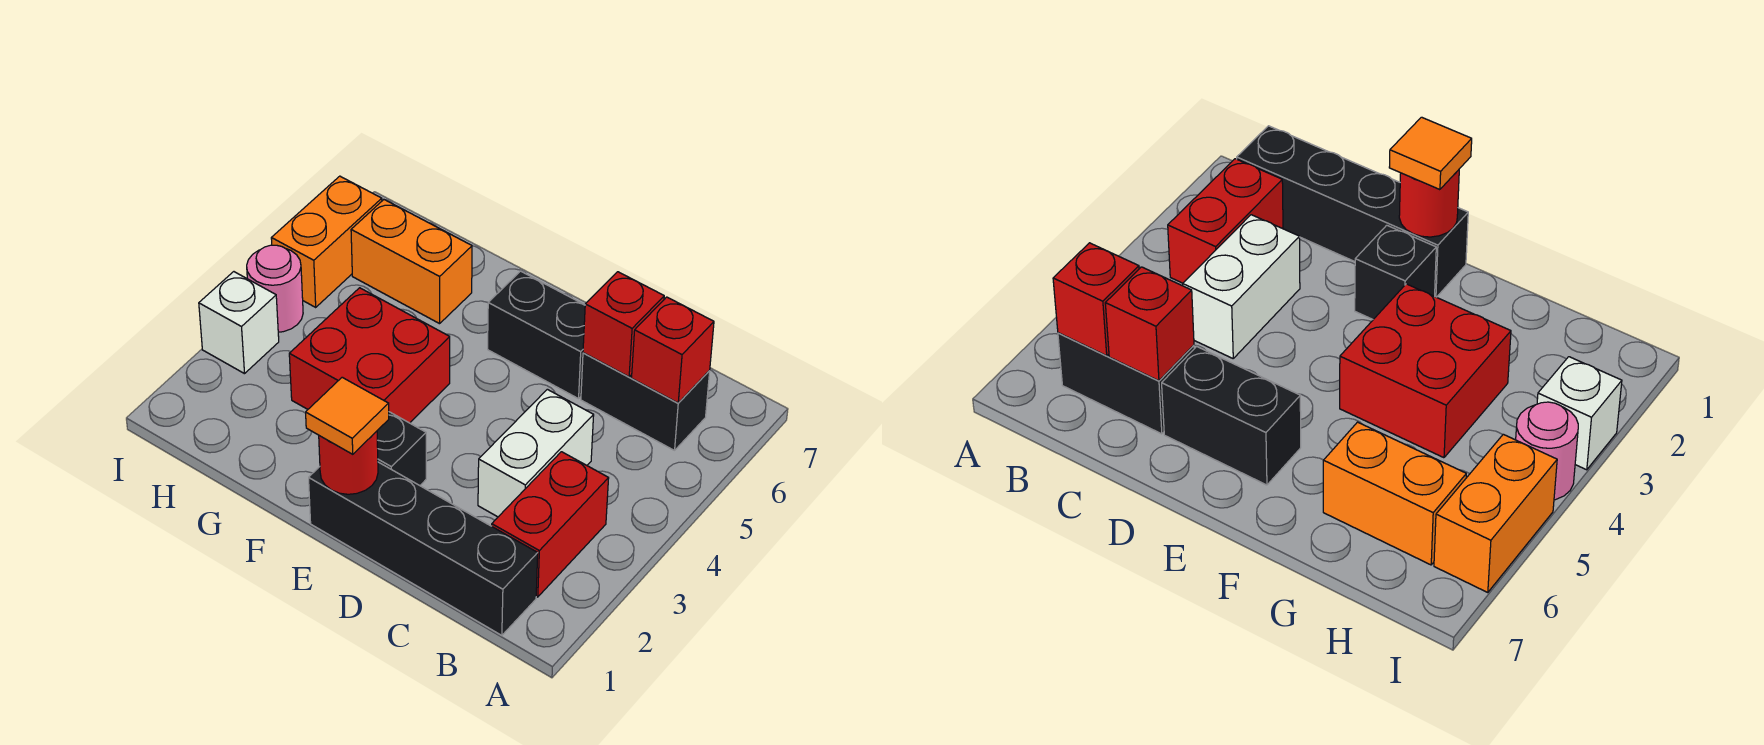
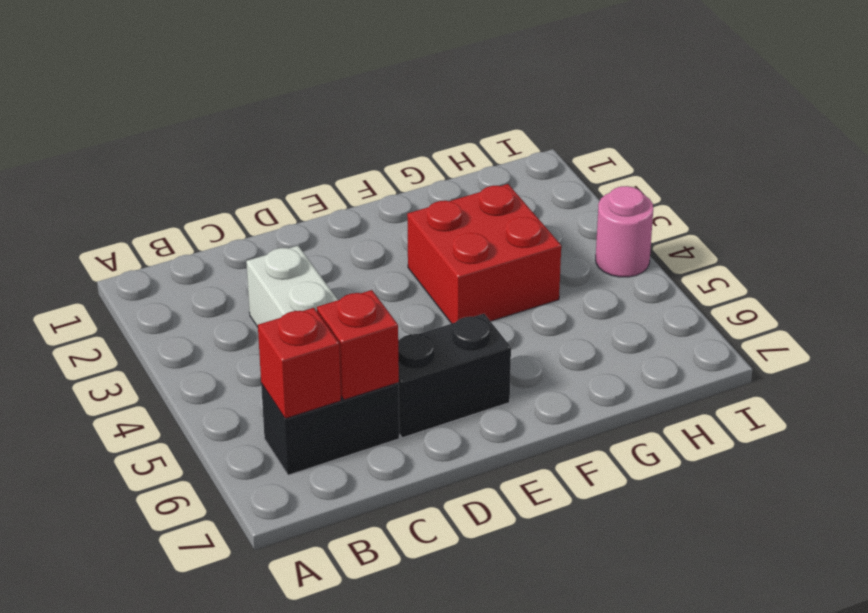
none -> black 1x4 brick [309,462,538,635]
none -> red 1x2 brick [492,452,609,597]
none -> black 1x1 brick [377,412,426,485]

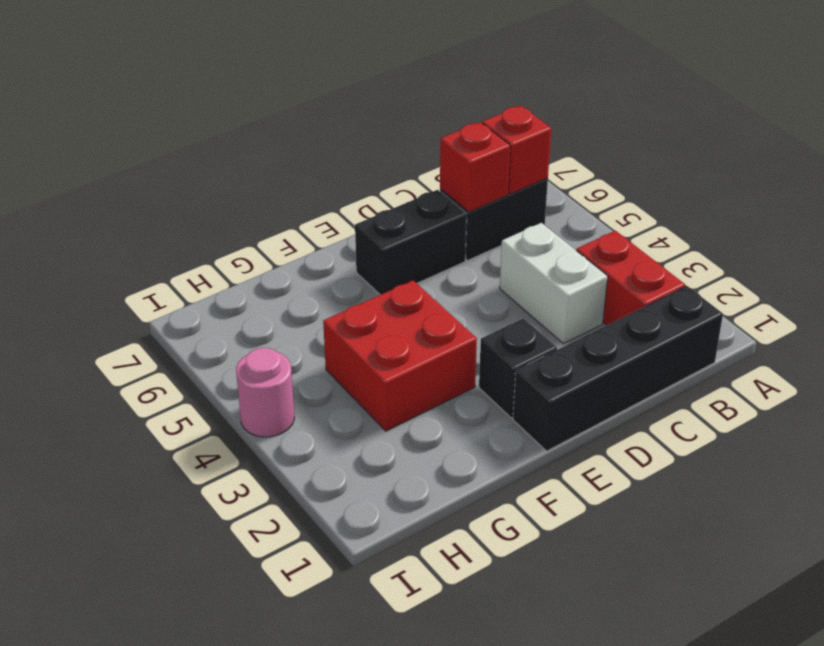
none -> orange 1x2 brick [351,200,472,324]
none -> white 1x1 brick [199,272,279,374]
none -> orange 1x2 brick [271,176,382,307]

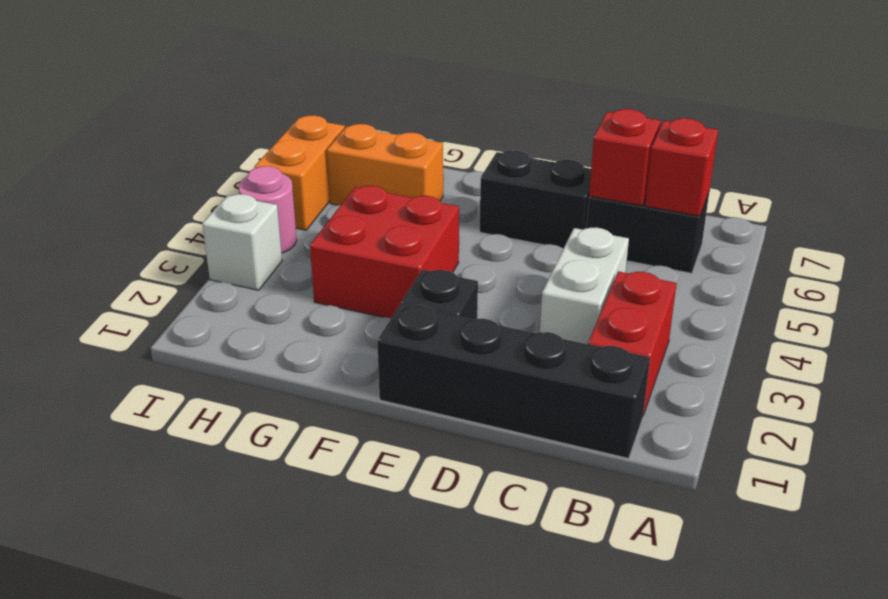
none -> red 1x1 round brick [319,431,378,494]
none -> orange 1x1 tile [306,377,389,454]

